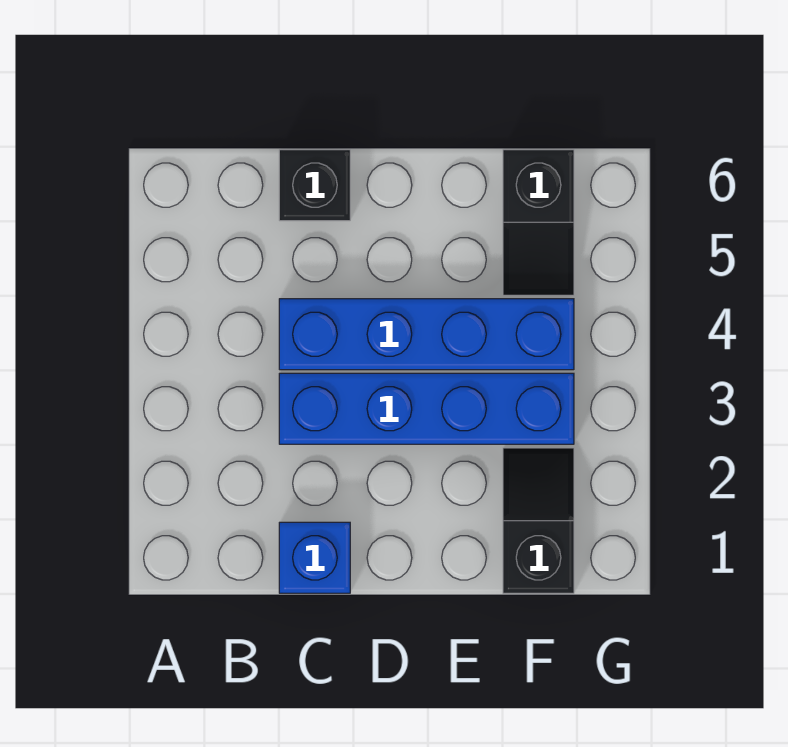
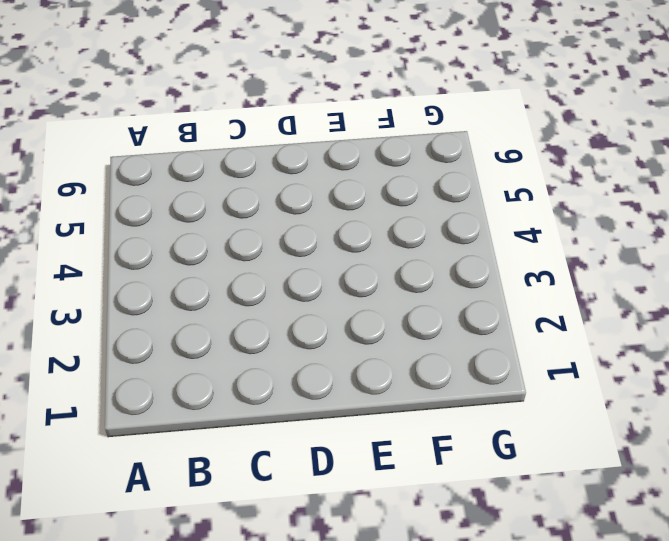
none -> blue 1x1 brick [279,522,350,593]
none -> blue 1x4 brick [279,373,574,444]

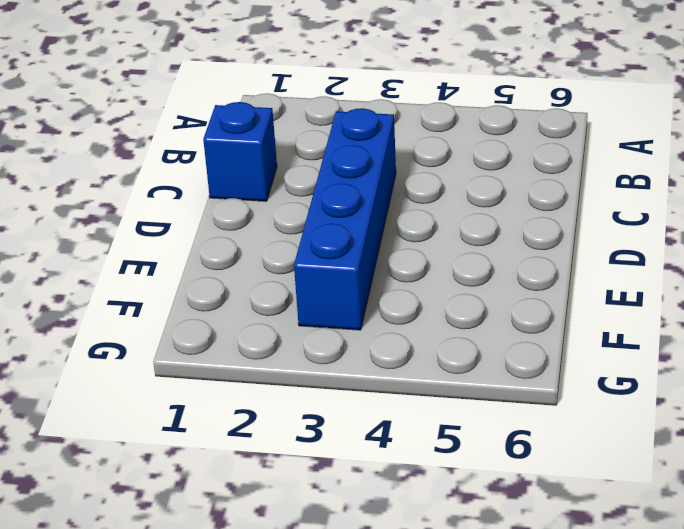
none -> blue 1x4 brick [279,299,574,370]
none -> black 1x1 brick [279,150,350,221]

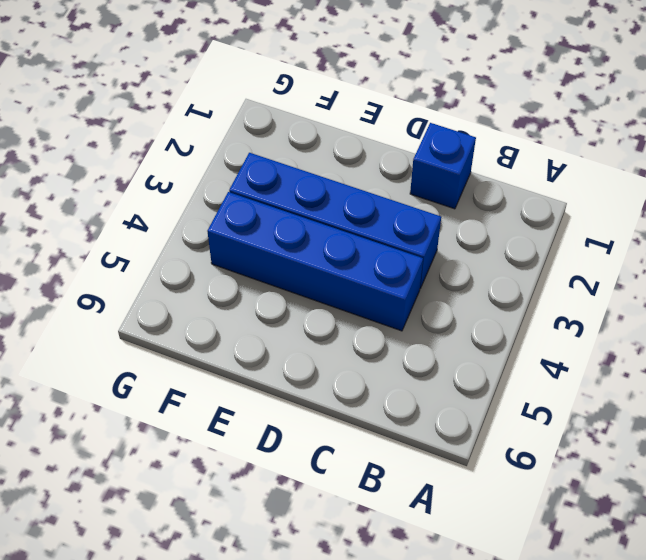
none -> black 1x1 brick [279,150,350,221]
none -> black 1x2 slope [503,448,574,593]

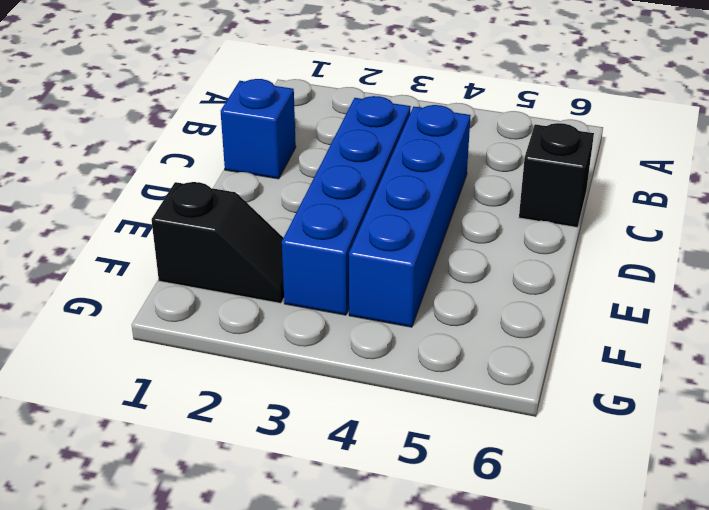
none -> black 1x2 slope [503,150,574,295]

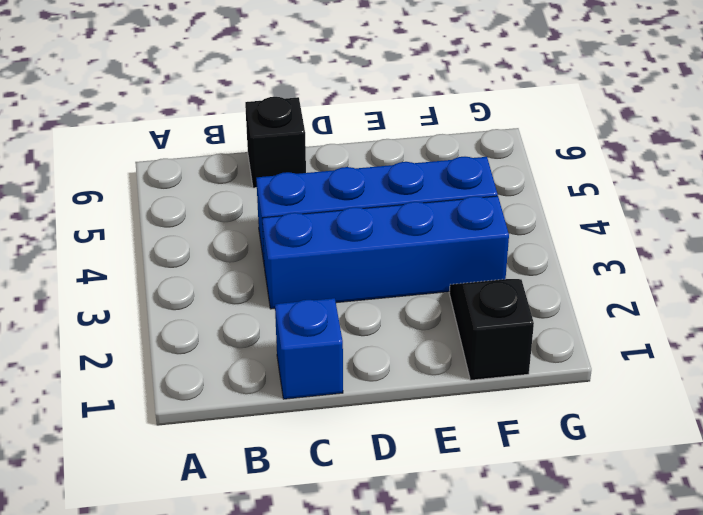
none -> black 1x2 slope [503,150,574,295]

